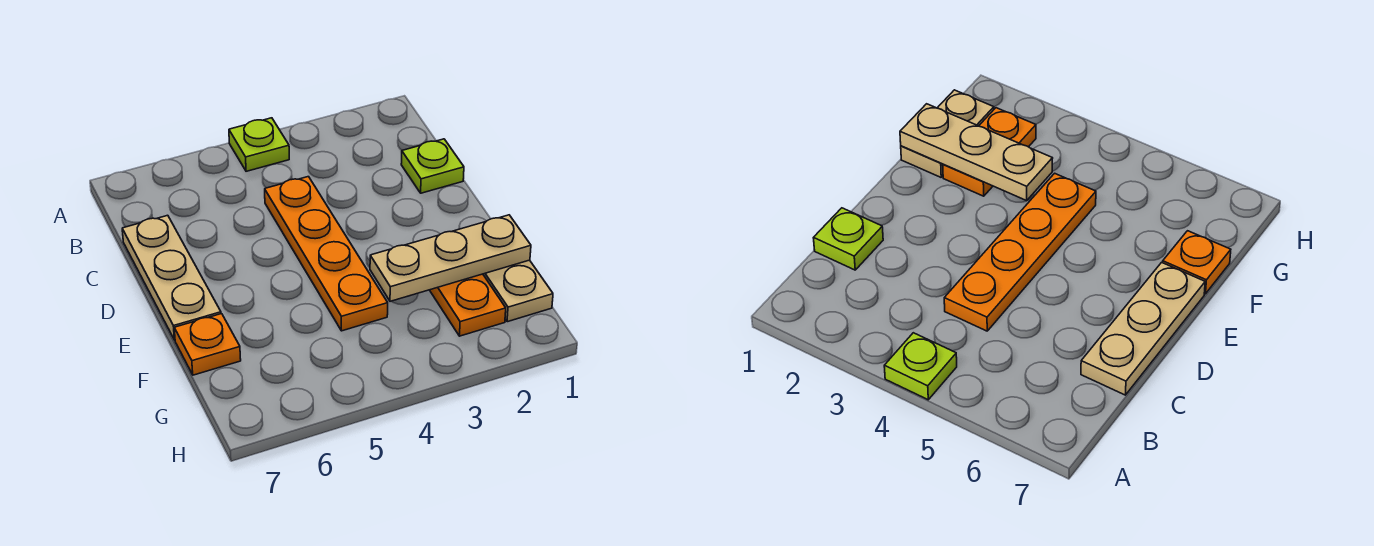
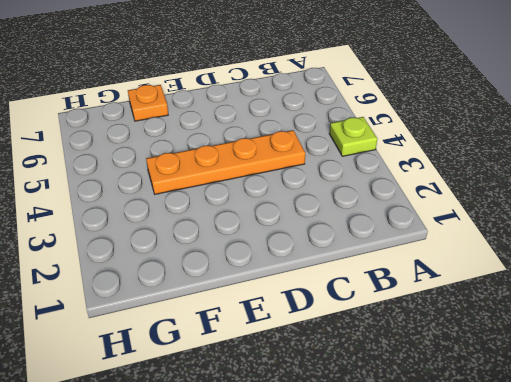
none -> lime 1x1 plate [401,139,464,193]
none -> tan 1x3 plate [122,215,221,340]

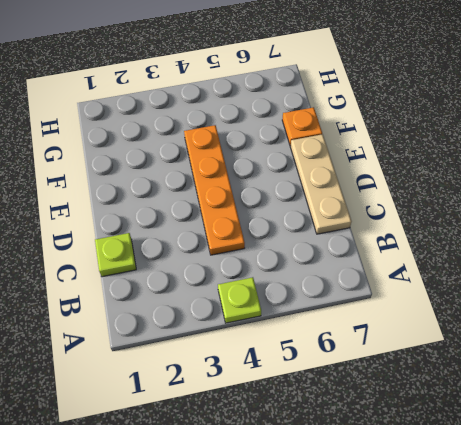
none -> tan 1x2 plate [483,260,553,322]
none -> orange 1x2 plate [430,274,506,336]

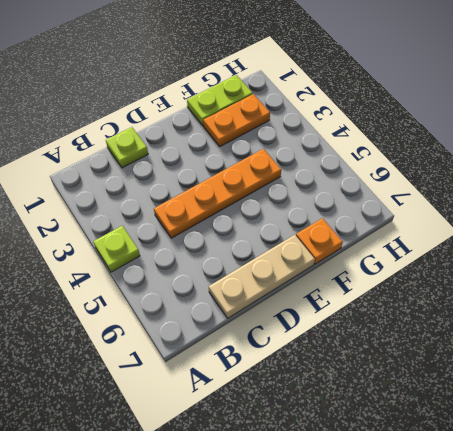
lime 1x2 plate [187,75,253,126] -> tan 1x2 plate [483,260,553,322]
none -> tan 1x3 plate [370,215,531,301]

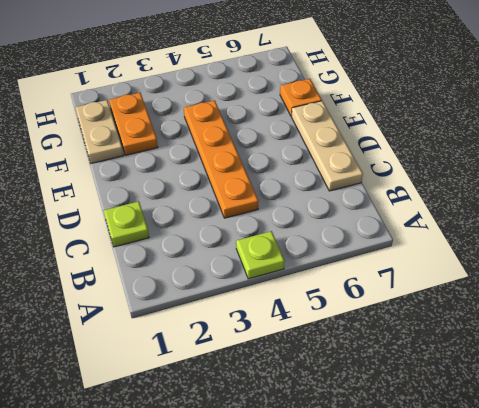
none -> tan 1x3 plate [370,215,531,301]

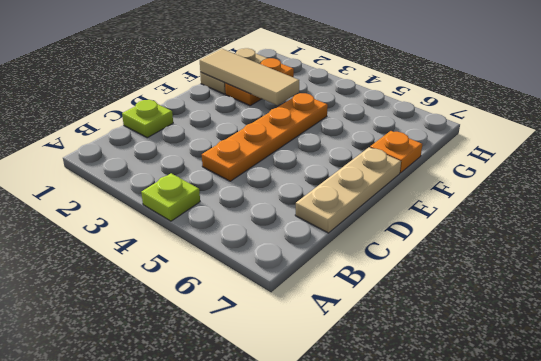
tan 1x3 tile [200,49,299,105] -> tan 1x3 plate [370,215,531,301]

